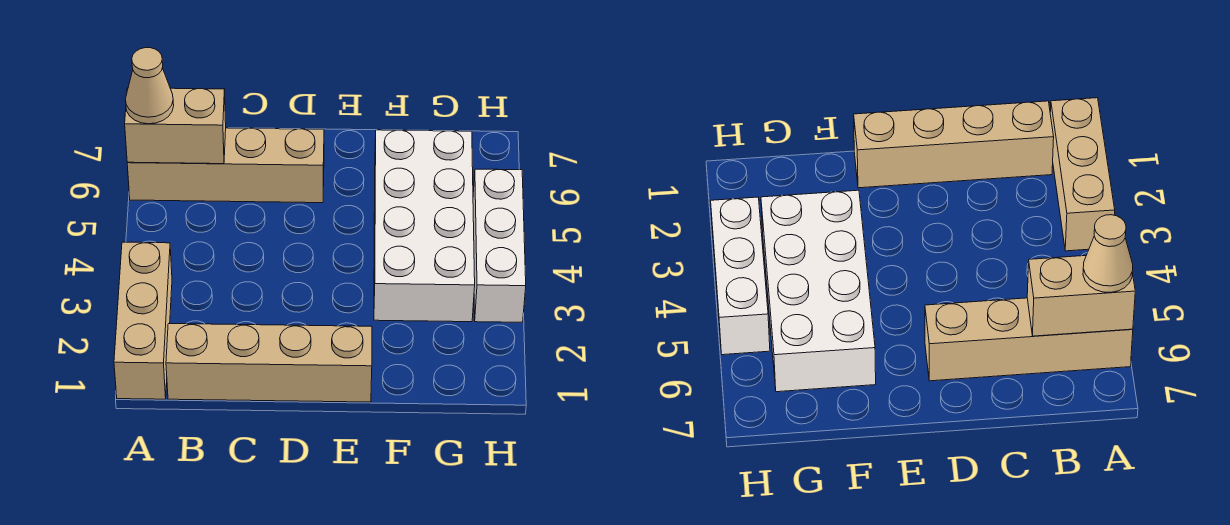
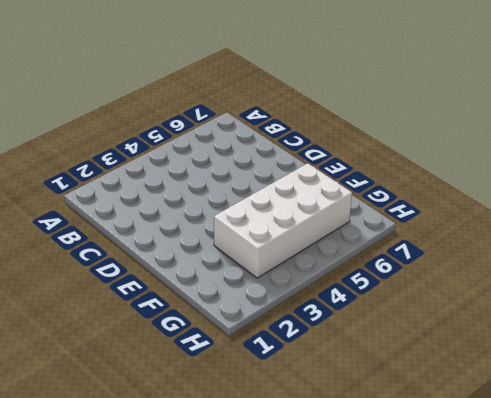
none -> tan 1x3 brick [114,242,172,399]
none -> tan 1x4 brick [127,128,324,203]

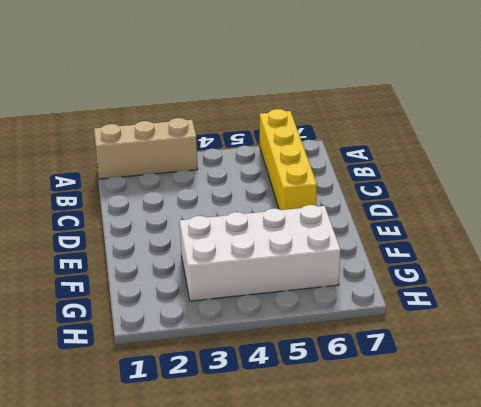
yellow 1x4 brick [260,109,317,210] -> tan 1x4 brick [127,128,324,203]
none -> tan 1x4 brick [166,324,372,402]
none -> white 1x3 brick [473,169,526,322]

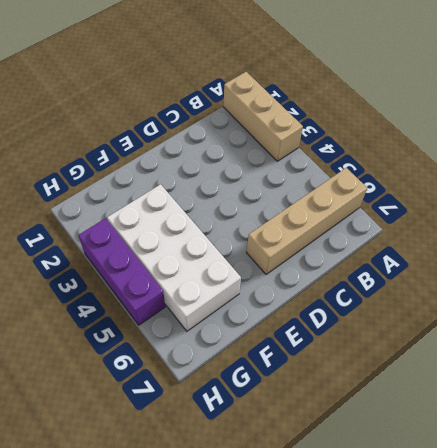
purple 1x3 brick [78,218,165,325] -> white 1x3 brick [473,169,526,322]
none -> tan 1x4 brick [166,324,372,402]
none -> tan 1x2 brick [125,88,226,164]

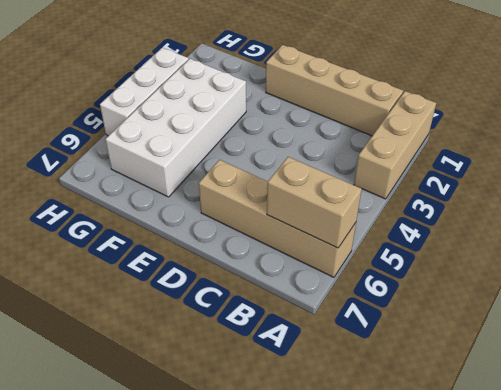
none -> tan 1x1 cone [125,48,174,124]

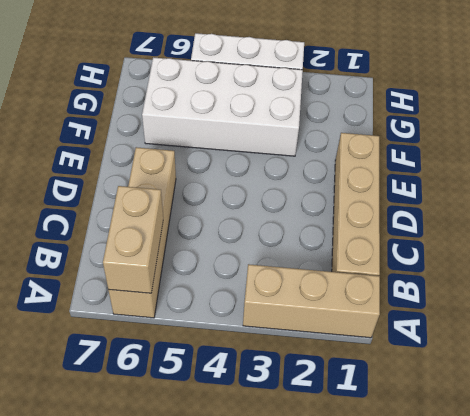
none -> tan 1x1 cone [125,48,174,124]

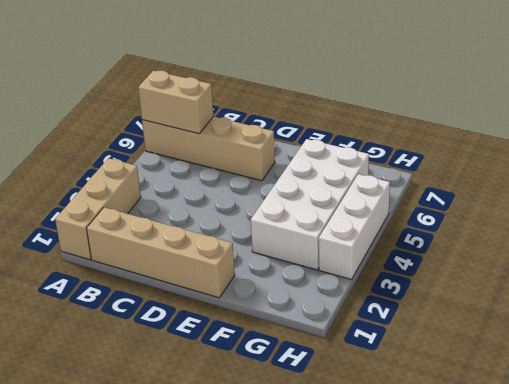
none -> tan 1x1 cone [125,48,174,124]

